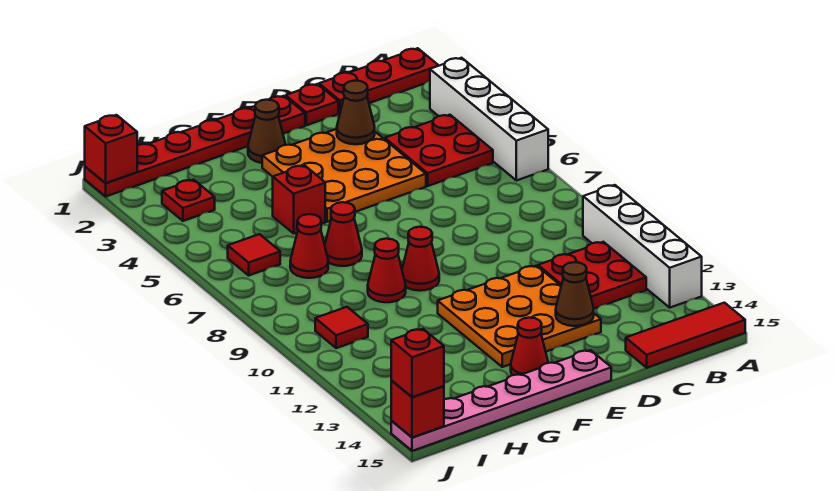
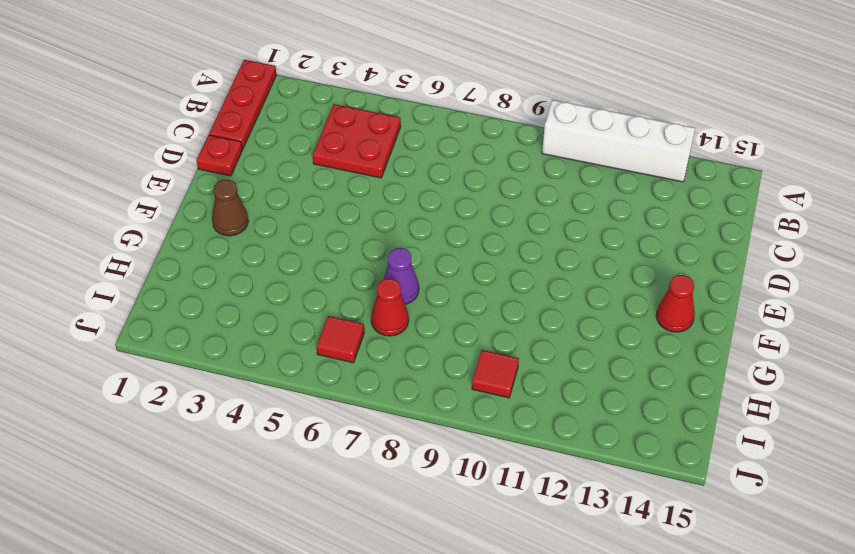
purple 1x1 cone [383,248,419,304] -> red 1x1 cone [325,202,362,266]
none -> white 1x4 brick [430,58,548,181]
none -> red 1x3 tile [626,303,745,368]
none -> red 2x2 plate [538,242,646,309]

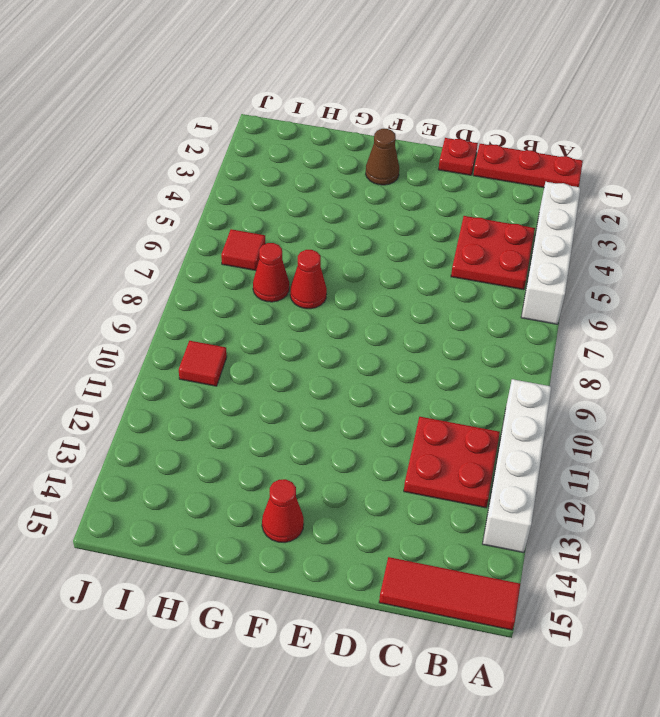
none -> orange 3x3 plate [262,129,426,222]
none -> orange 3x3 plate [438,266,601,367]
none -> red 1x6 plate [85,96,305,196]

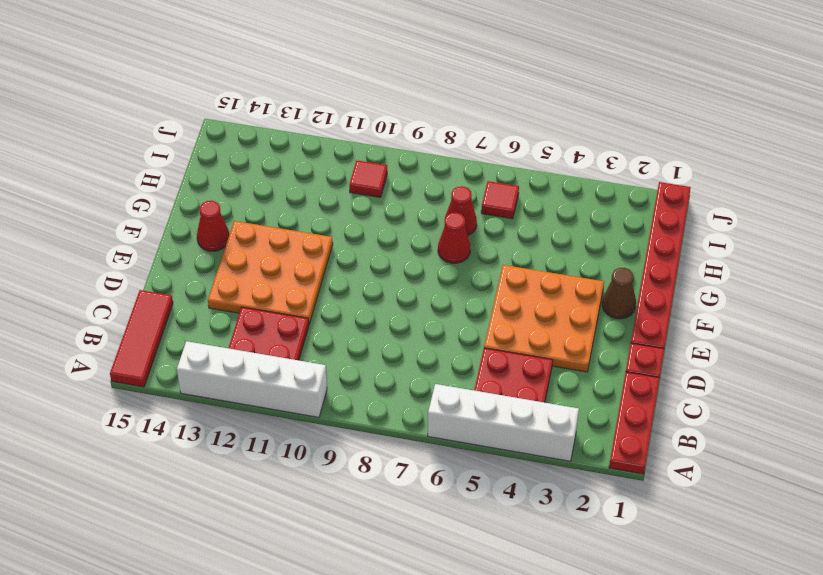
none -> pink 1x6 plate [391,350,611,451]
none -> red 1x1 cone [402,227,439,291]
none -> red 1x1 brick [273,165,325,233]

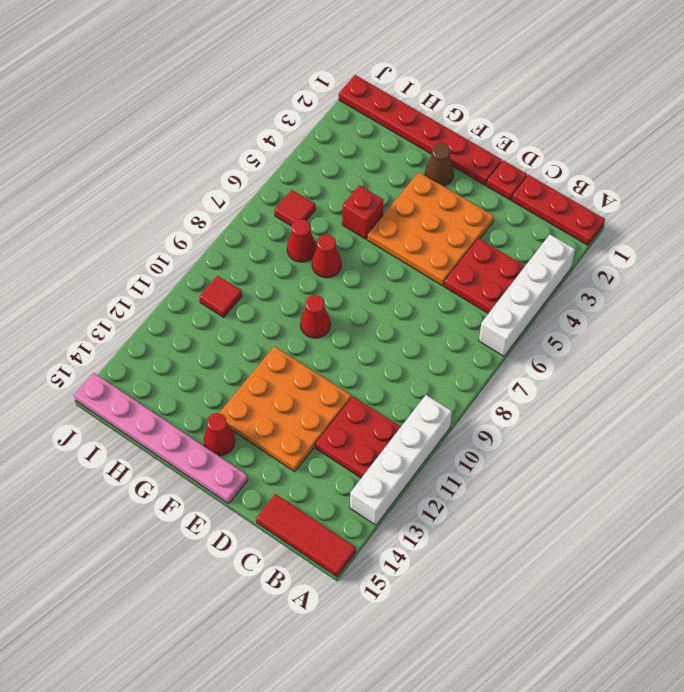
none -> red 1x1 cone [368,239,406,302]
none -> red 1x1 plate [162,180,215,221]
none -> brown 1x1 cone [337,81,375,144]

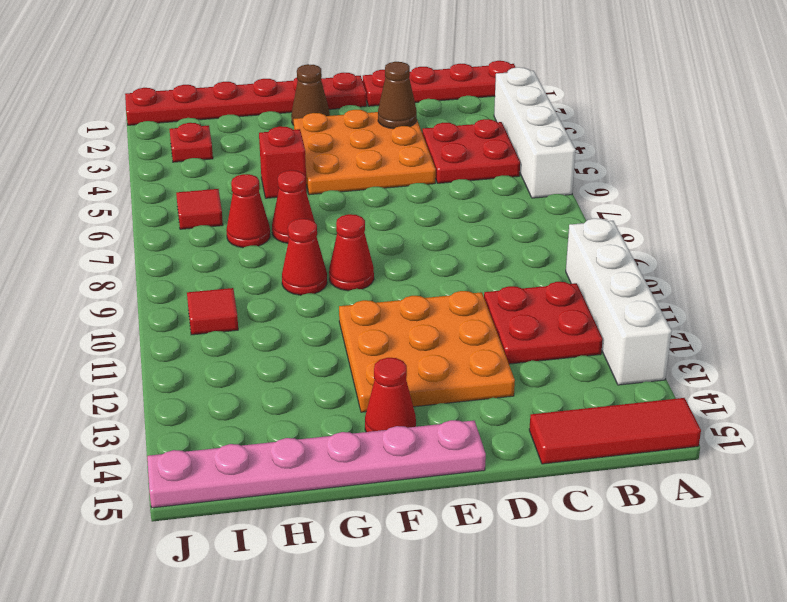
none -> brown 1x1 cone [556,262,594,326]
none -> red 1x1 brick [85,115,137,183]
none -> red 1x1 brick [391,381,444,437]

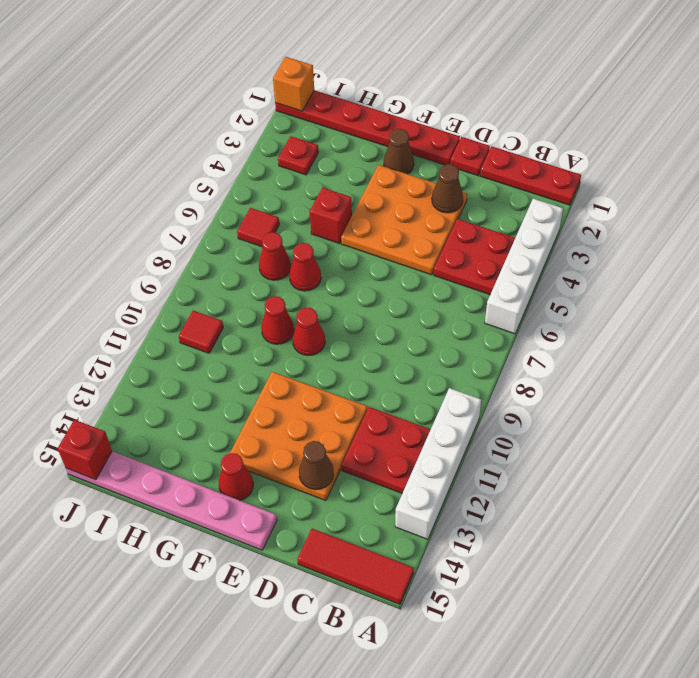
orange 1x1 brick [273,57,314,111] -> red 1x1 brick [85,115,137,183]
none -> red 1x1 brick [391,329,444,397]

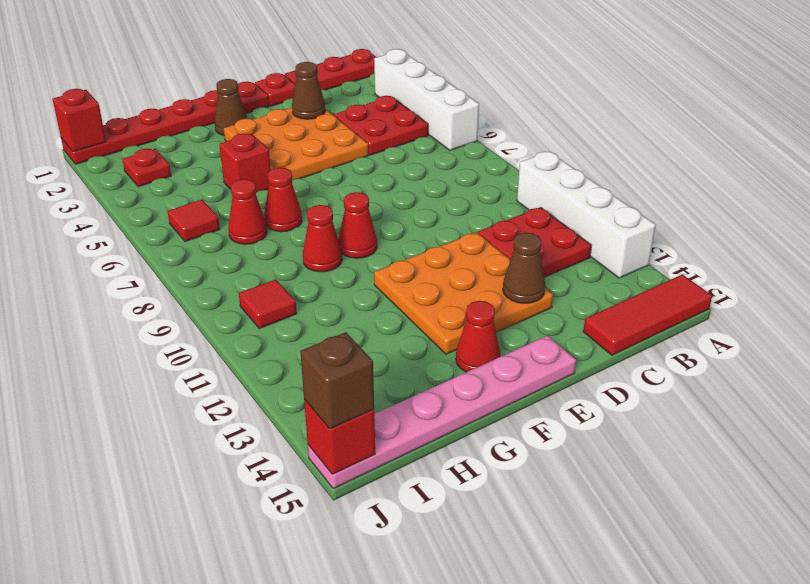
brown 1x1 brick [300,332,374,429] -> red 1x1 brick [391,329,444,397]

